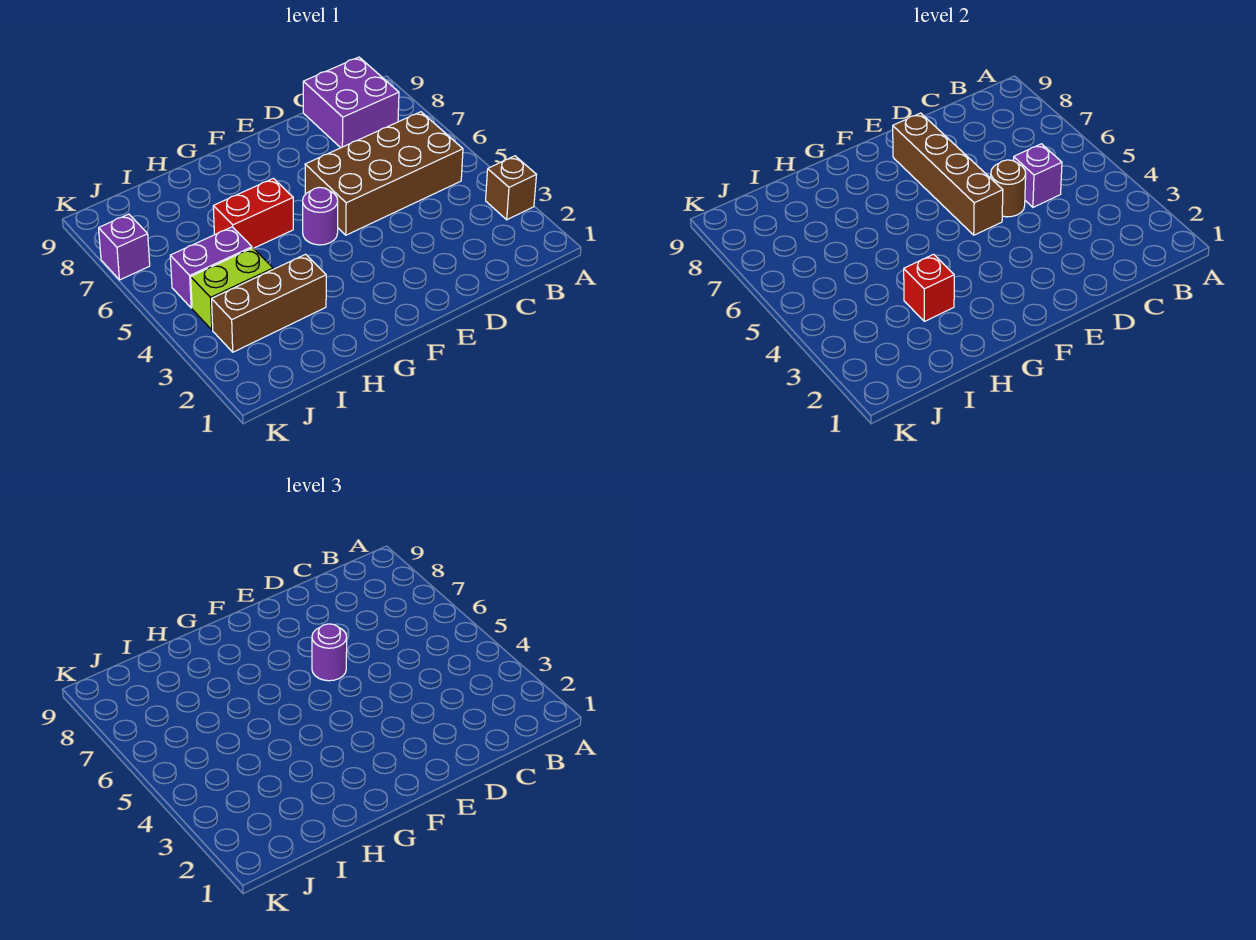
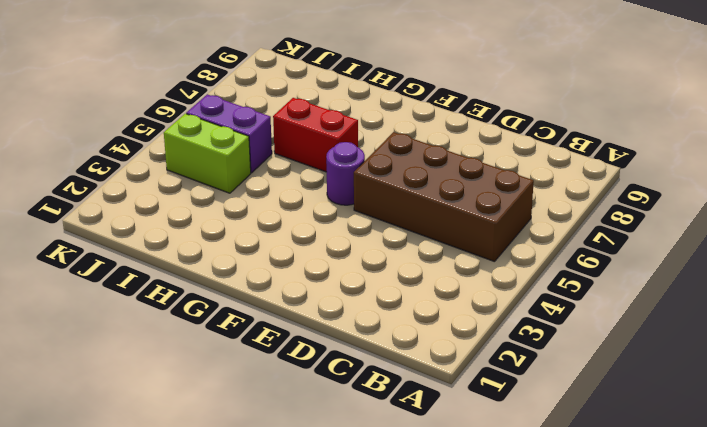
none -> brown 1x1 brick [486,156,536,220]
none -> purple 2x2 brick [303,57,399,148]
none -> brown 1x3 brick [212,254,326,352]

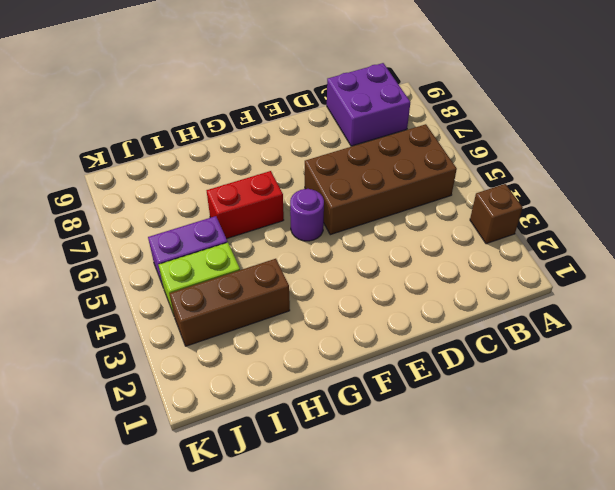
none -> purple 1x1 brick [99,214,150,280]
none -> purple 1x1 brick [1013,144,1062,207]
none -> brown 1x1 round brick [991,160,1026,217]

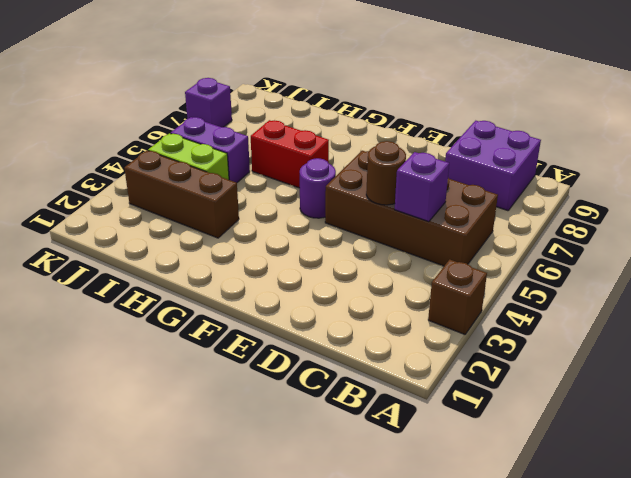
none -> brown 1x4 brick [893,113,1003,235]
none -> red 1x1 brick [904,254,954,321]
none -> purple 1x1 round brick [312,624,347,681]

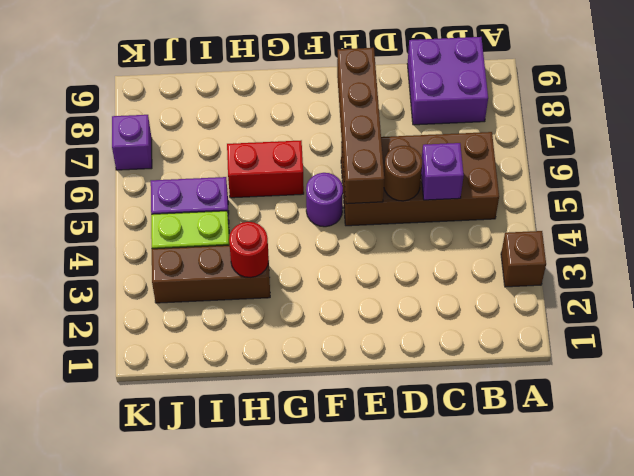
red 1x1 round brick [229,222,269,278] -> red 1x1 brick [904,254,954,321]
none -> purple 1x1 round brick [312,624,347,681]

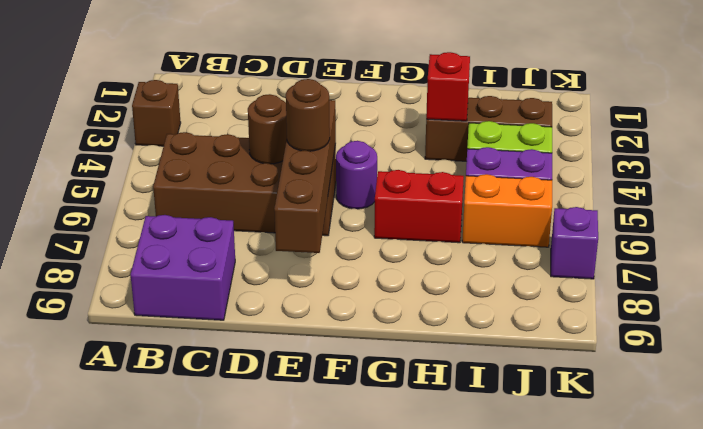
brown 1x1 round brick [286,79,330,151] -> purple 1x1 round brick [312,624,347,681]
orange 1x2 brick [462,174,552,247] -> none
none -> purple 1x1 brick [1013,144,1062,207]

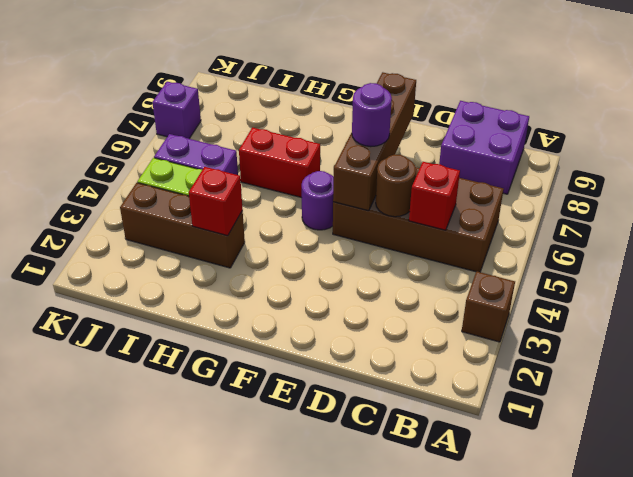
red 1x1 brick [409,162,460,230] -> purple 1x1 brick [1013,144,1062,207]

